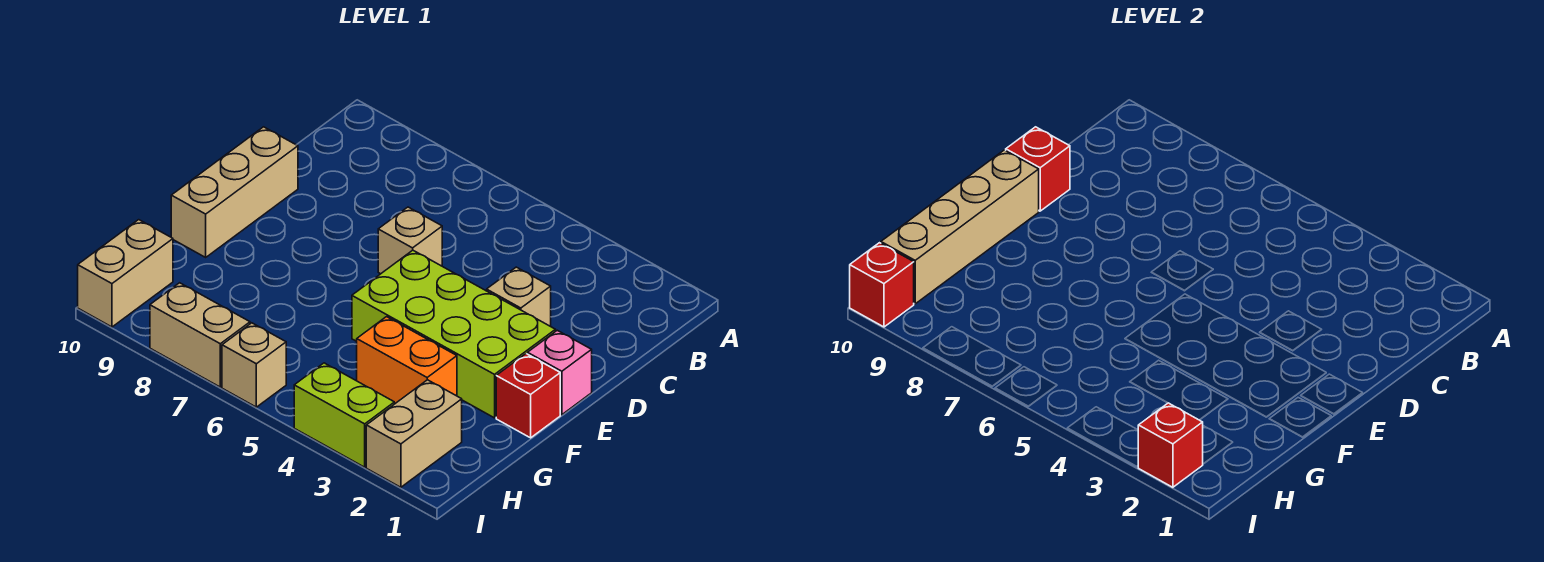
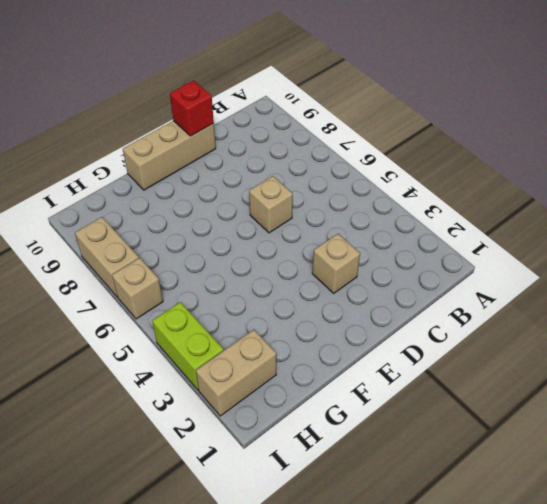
none -> pink 1x1 brick [528,330,592,415]
none -> lime 2x4 brick [352,250,556,418]
none -> red 1x1 brick [496,354,560,438]

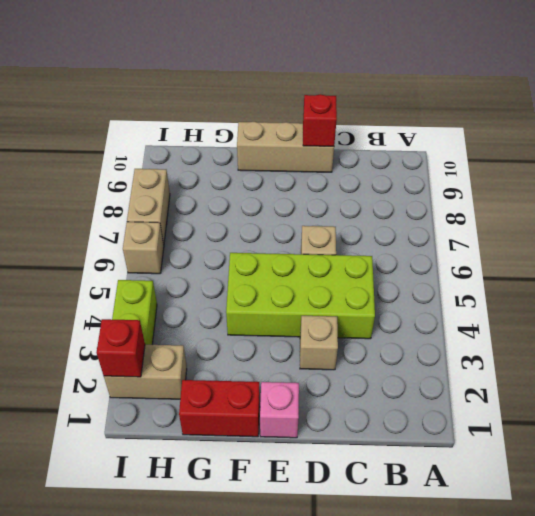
lime 2x4 brick [226,253,375,339] -> lime 2x4 brick turned to [352,250,556,418]
red 1x2 brick [179,380,260,437] -> red 1x1 brick [496,354,560,438]
none -> orange 1x2 brick [357,317,457,403]
none -> tan 1x2 brick [78,220,173,327]
none -> tan 1x4 brick [881,150,1039,304]

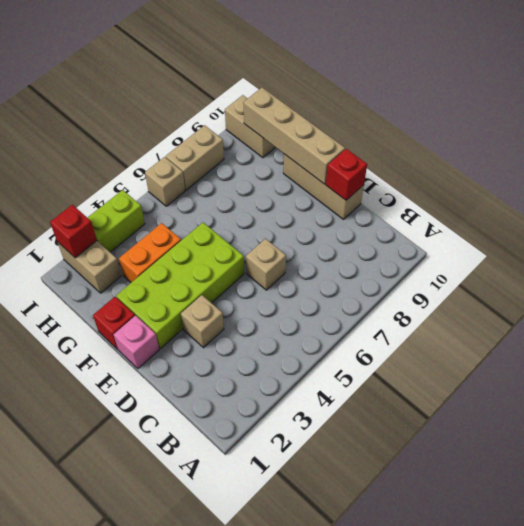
none -> red 1x1 brick [850,243,914,327]

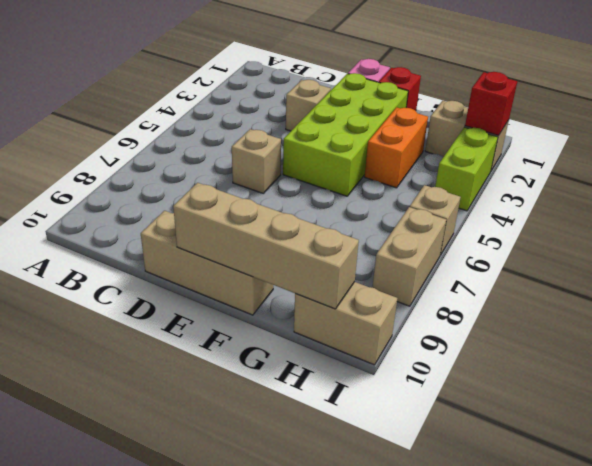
none -> red 1x1 brick [1006,127,1070,211]
none -> red 1x1 brick [850,243,914,327]

